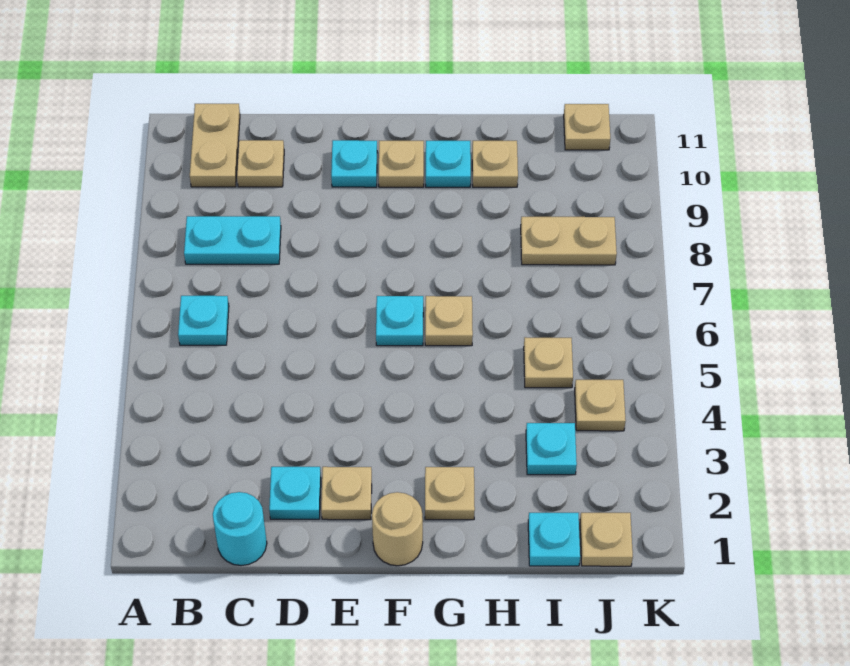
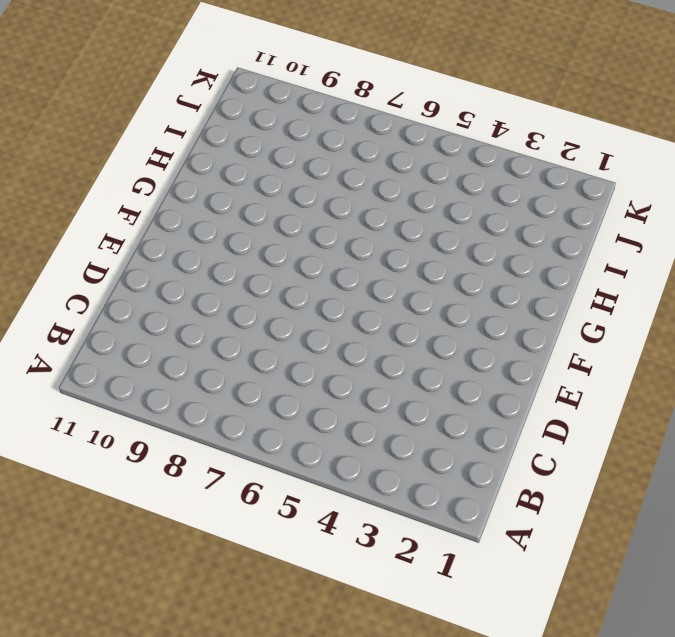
none -> cyan 1x1 plate [178,296,229,345]
none -> cyan 1x2 plate [184,216,281,264]
none -> tan 1x2 plate [190,104,240,187]

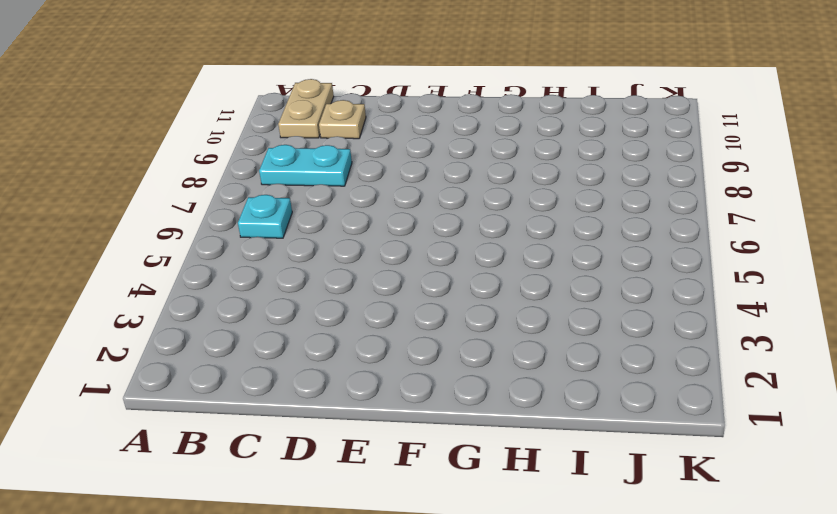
none -> cyan 1x1 round brick [213,492,267,566]
none -> cyan 1x1 plate [269,467,321,519]
none -> tan 1x1 plate [321,467,372,520]

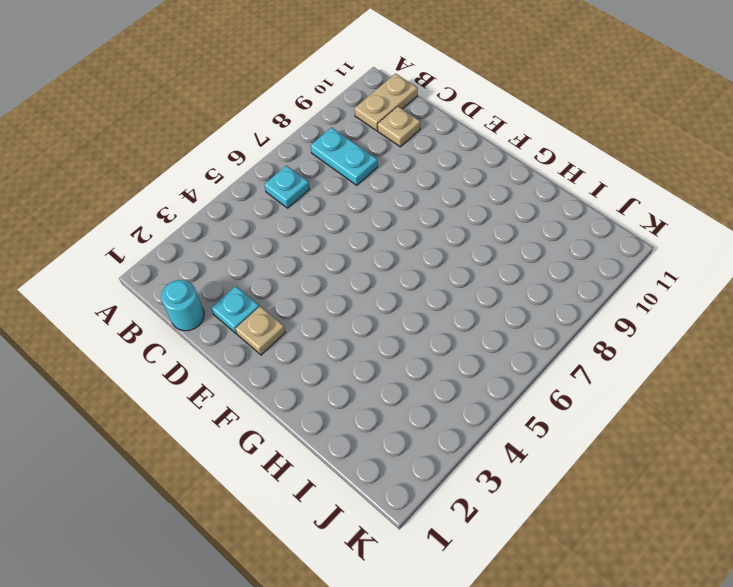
none -> cyan 1x1 plate [331,140,377,187]
none -> tan 1x1 round brick [372,492,423,566]
none -> cyan 1x1 plate [376,296,423,346]

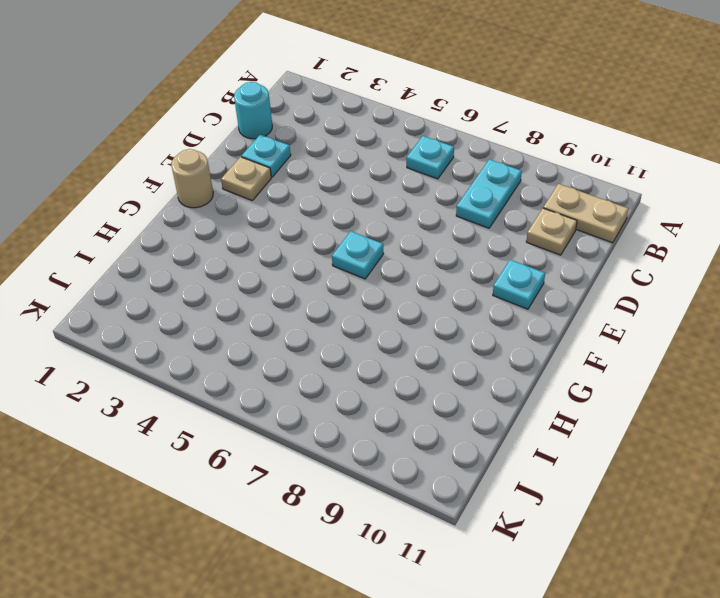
none -> tan 1x1 plate [379,141,424,187]
none -> tan 1x1 plate [425,467,475,520]
none -> tan 1x1 plate [425,296,473,346]

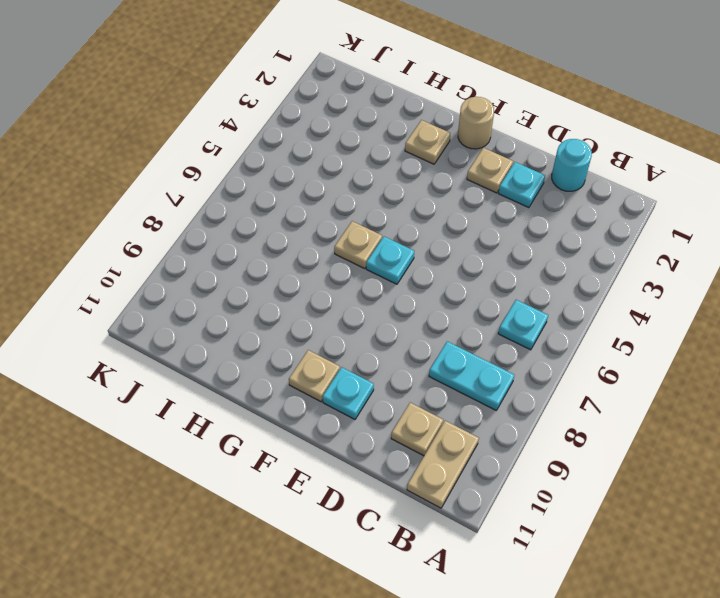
none -> cyan 1x1 plate [426,141,471,187]
none -> tan 1x1 plate [472,141,518,187]
none -> cyan 1x1 plate [528,513,580,566]

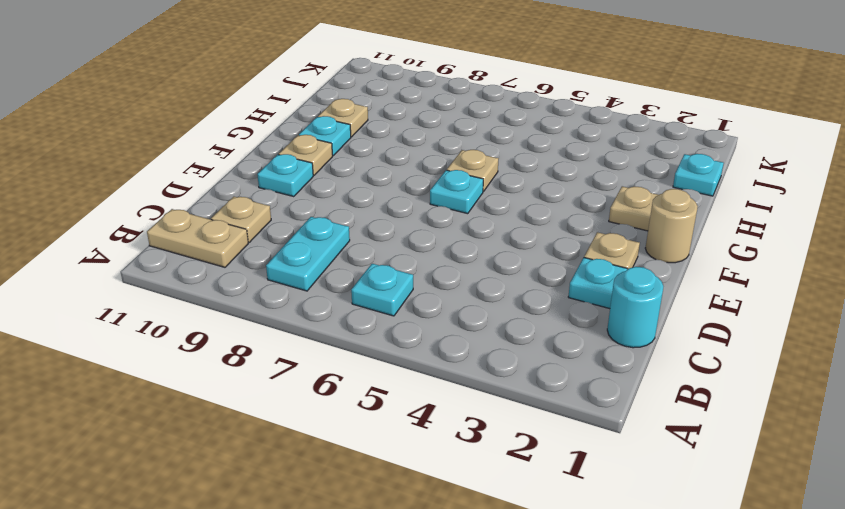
none -> cyan 1x1 plate [526,423,577,475]
none -> tan 1x1 plate [524,337,573,388]
none -> tan 1x2 plate [521,217,617,265]

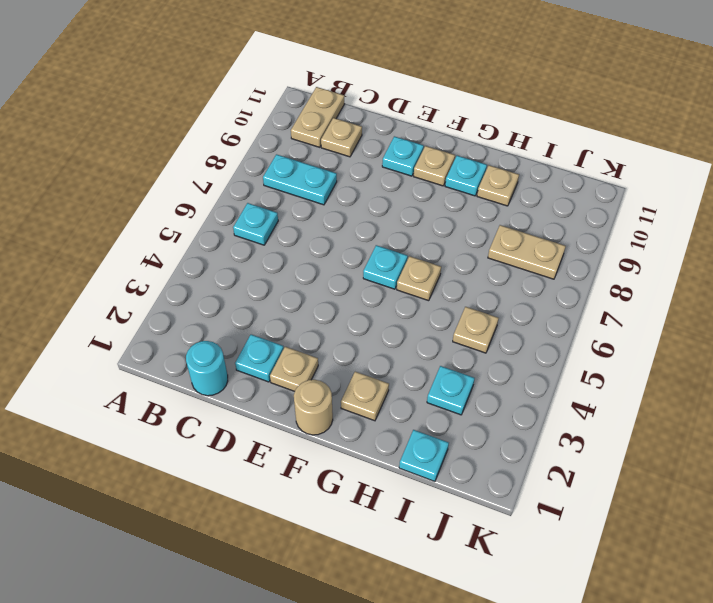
none -> tan 1x1 plate [580,513,633,566]
none -> tan 1x1 plate [575,380,626,431]
none -> tan 1x1 plate [564,104,610,150]

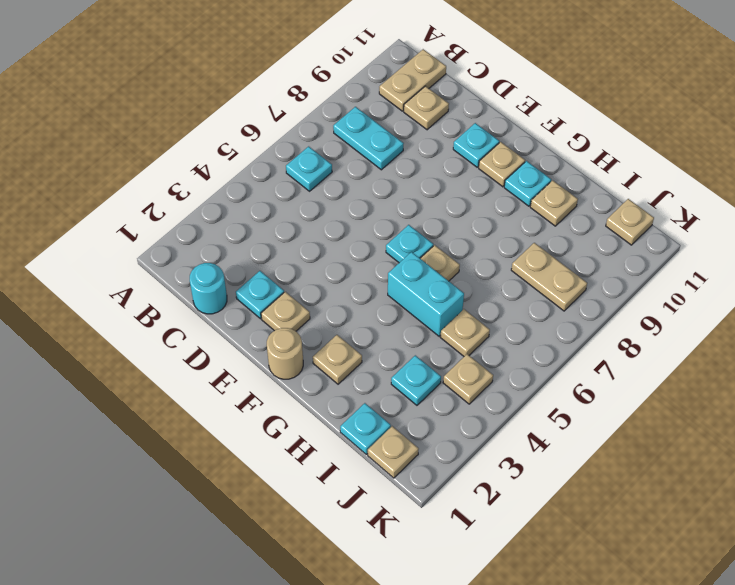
cyan 1x2 brick [388,252,464,336] -> none

